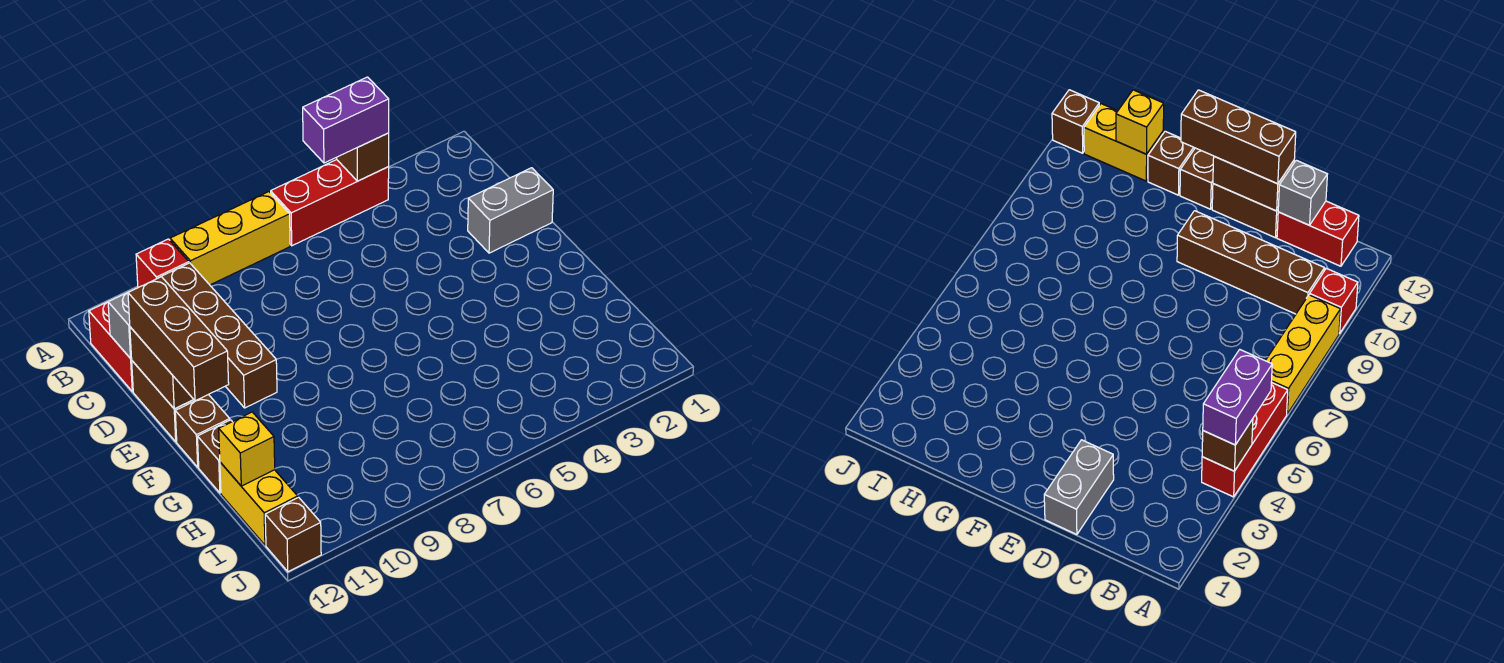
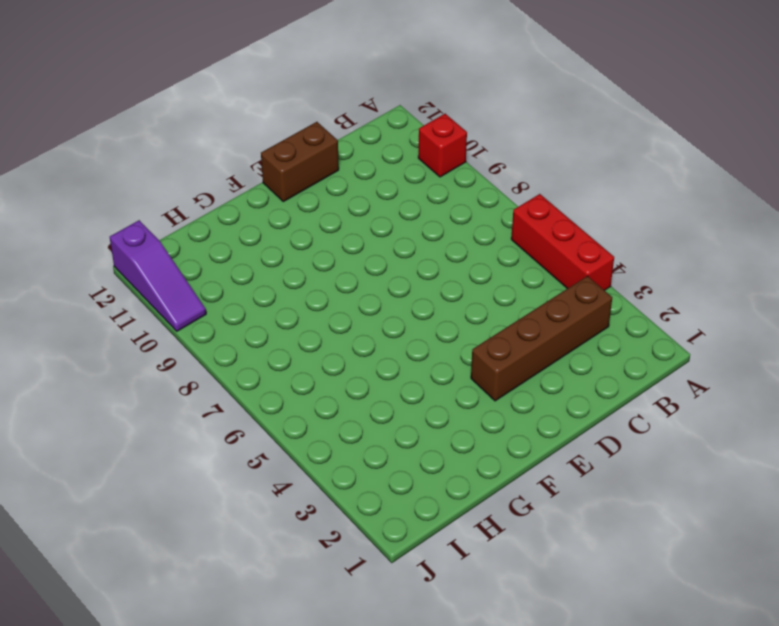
brown 1x4 brick [471,276,612,401] -> brown 1x4 brick moved to [161,263,277,408]
purple 1x3 slope [110,220,206,331] -> brown 1x1 brick [265,497,321,572]
none -> yellow 1x3 brick [170,192,290,285]
none -> red 1x2 brick [89,302,133,392]
none -> grey 1x2 brick [468,168,553,253]

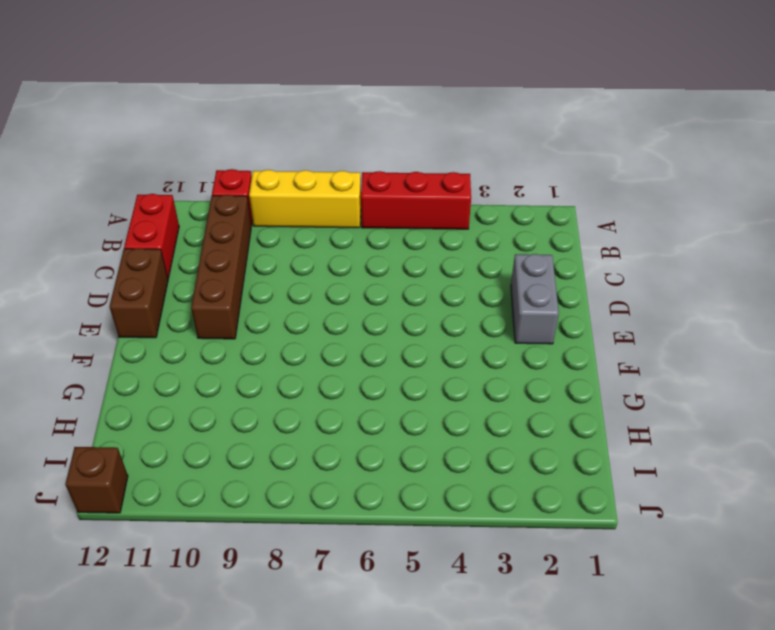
grey 1x2 brick [511,254,559,344] -> grey 1x2 brick turned to [468,168,553,253]
none -> brown 1x1 brick [175,394,230,467]
none -> brown 1x1 brick [198,420,232,493]
none -> yellow 1x2 brick [220,462,298,545]

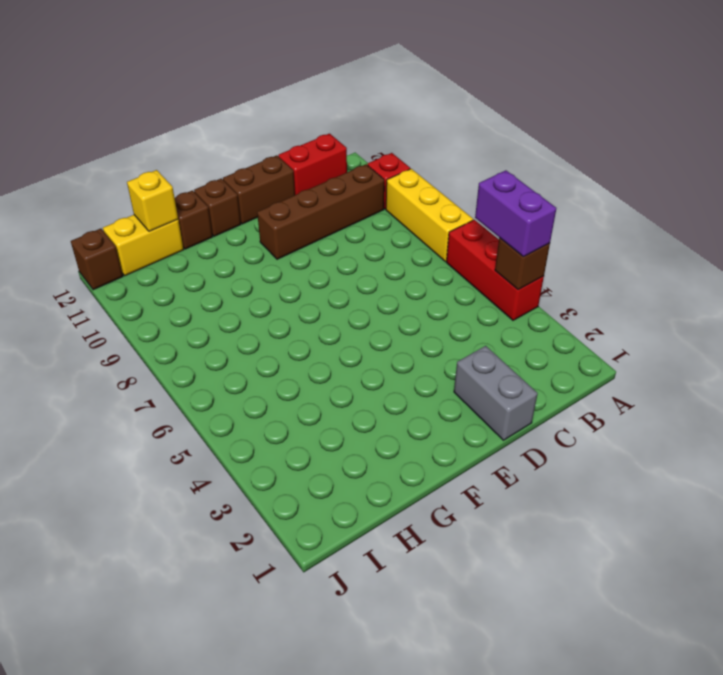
none -> grey 1x1 brick [108,293,131,359]
none -> brown 1x2 brick [130,327,194,409]
none -> brown 1x3 brick [128,277,229,401]

